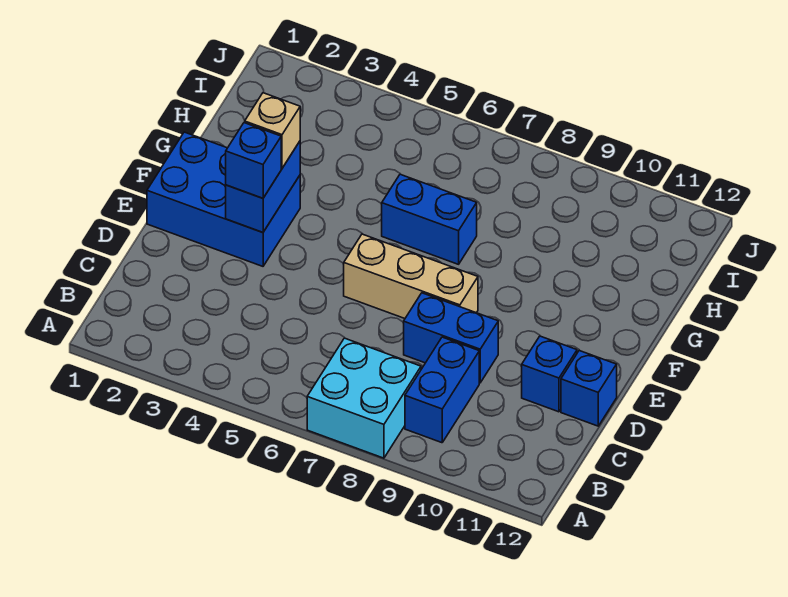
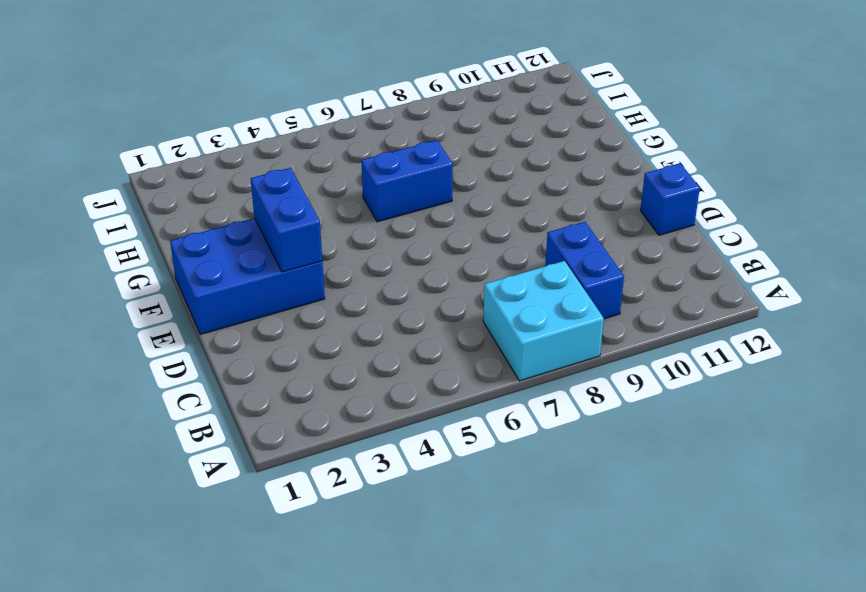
none -> blue 1x2 brick [404,293,498,383]
none -> blue 1x1 brick [522,336,577,412]

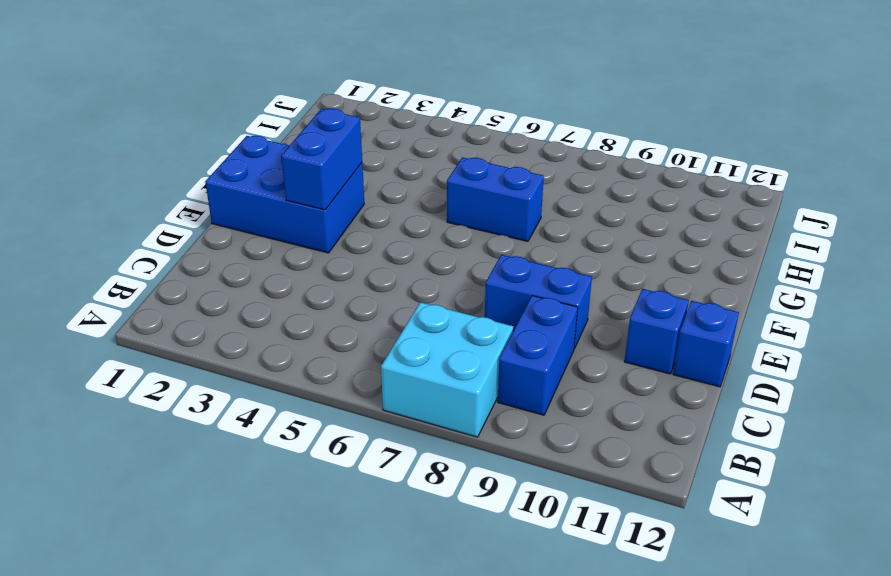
none -> tan 1x3 brick [344,234,478,318]
none -> blue 1x1 brick [226,123,281,198]

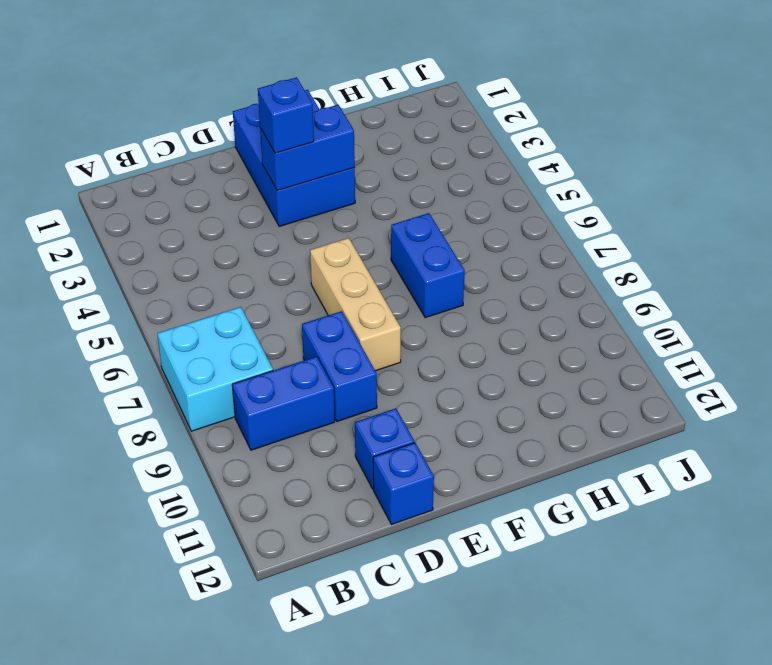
none -> tan 1x1 brick [244,93,300,168]

